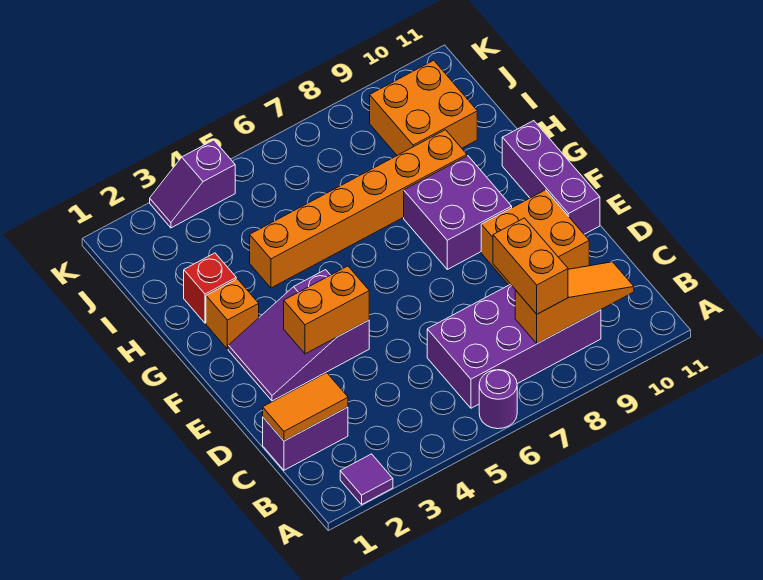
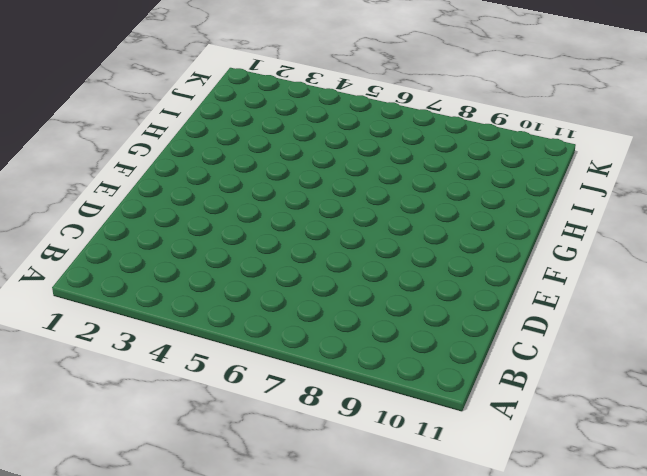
none -> purple 1x1 tile [340,454,393,504]
none -> purple 1x1 round brick [479,370,517,429]
none -> purple 2x4 brick [427,284,601,408]

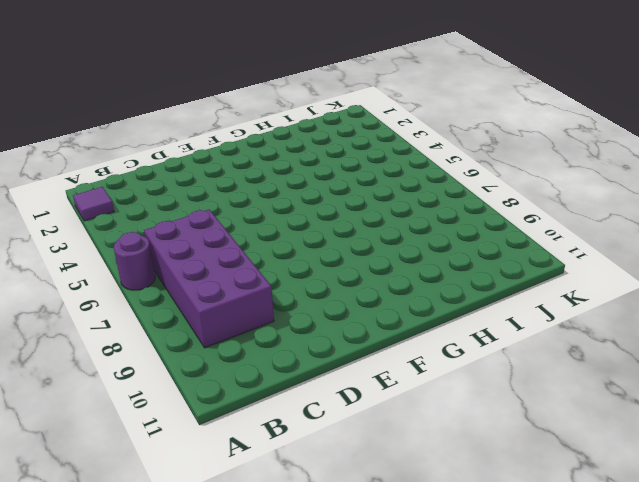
none -> purple 1x2 brick [263,407,348,470]
none -> orange 2x2 brick [481,190,589,285]
none -> purple 2x3 slope [228,270,369,401]

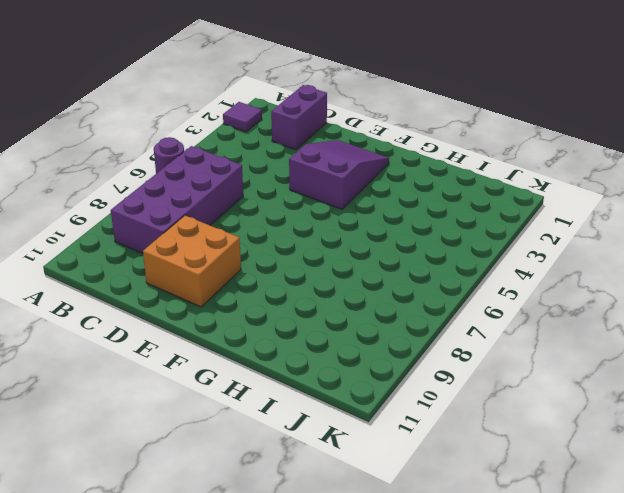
none -> purple 1x3 brick [502,121,600,234]
none -> purple 2x2 brick [404,156,512,269]
none -> orange 1x1 brick [206,279,259,349]

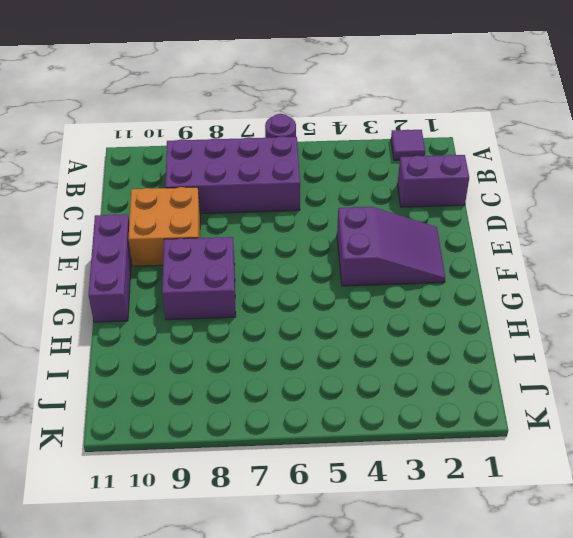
none -> orange 1x1 brick [206,279,259,349]
none -> red 1x1 brick [184,253,236,323]
none -> orange 1x6 brick [250,130,467,288]

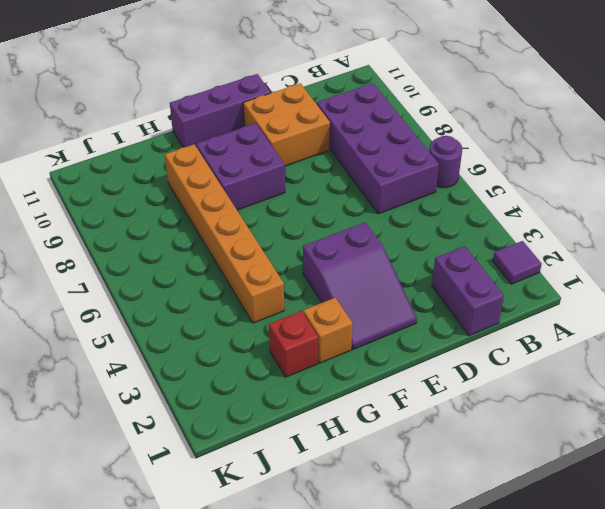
none -> orange 2x2 brick [370,60,477,155]
none -> purple 1x2 slope [150,140,235,228]
none -> orange 1x3 slope [515,262,634,344]

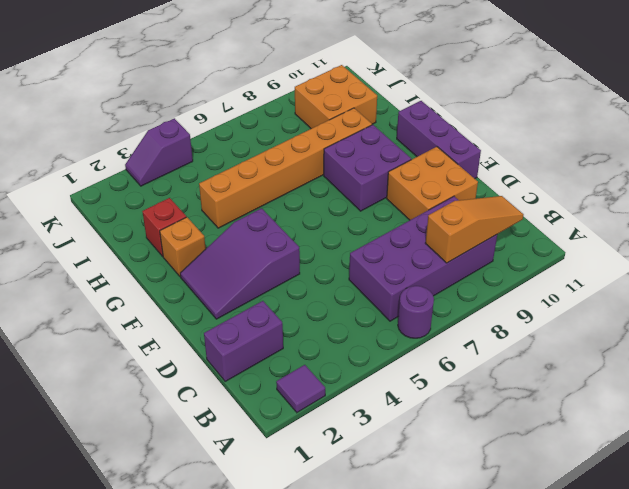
none -> orange 1x2 tile [263,373,348,441]
none -> orange 1x2 brick [284,266,369,354]
none -> orange 1x2 brick [493,218,568,314]

